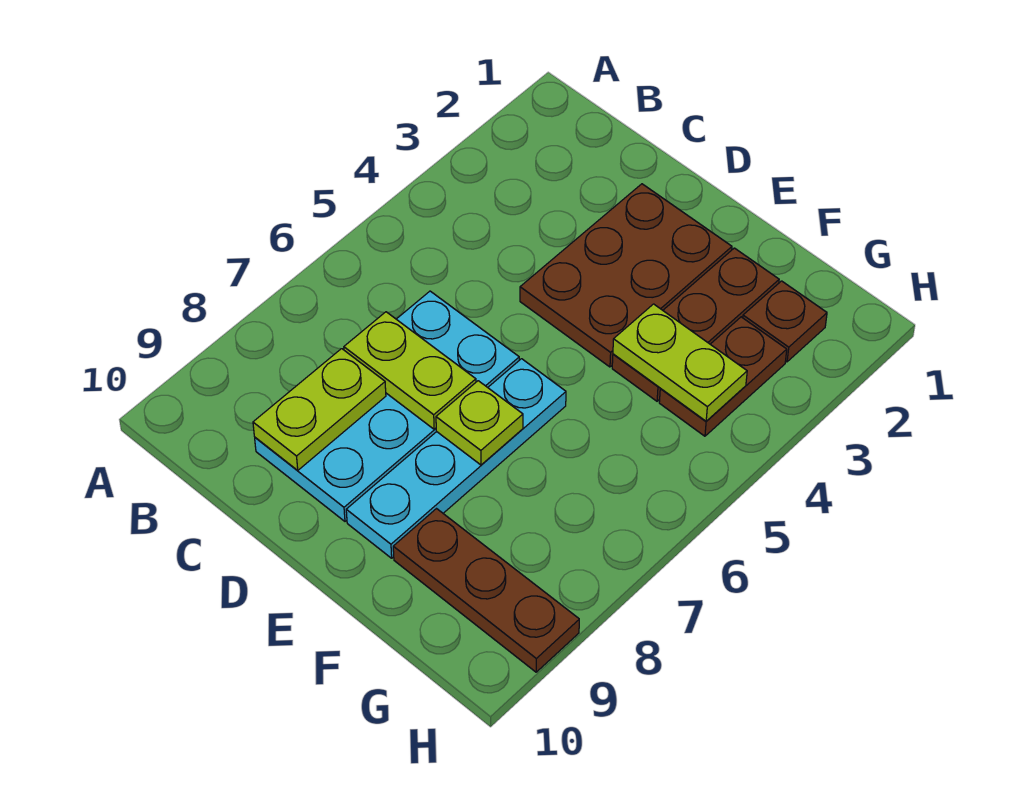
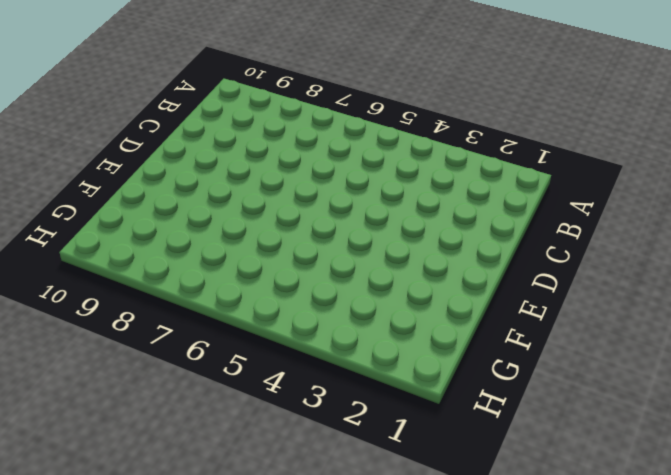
none -> cyan 2x4 plate [255,291,519,521]
none -> brown 2x3 plate [520,184,732,367]

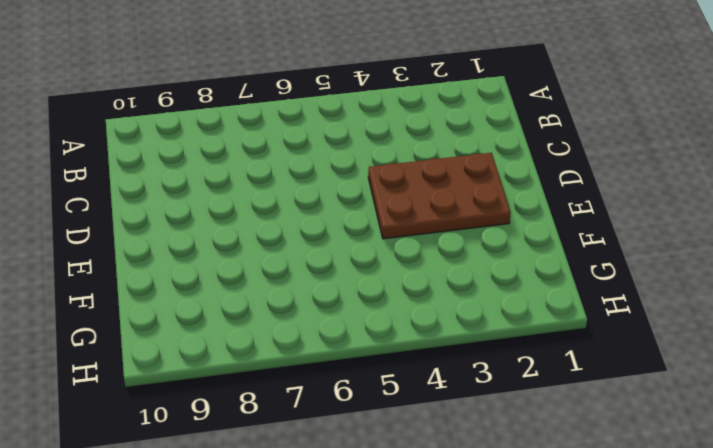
none -> cyan 2x4 plate [255,291,519,521]
none -> cyan 1x4 plate [346,359,566,558]

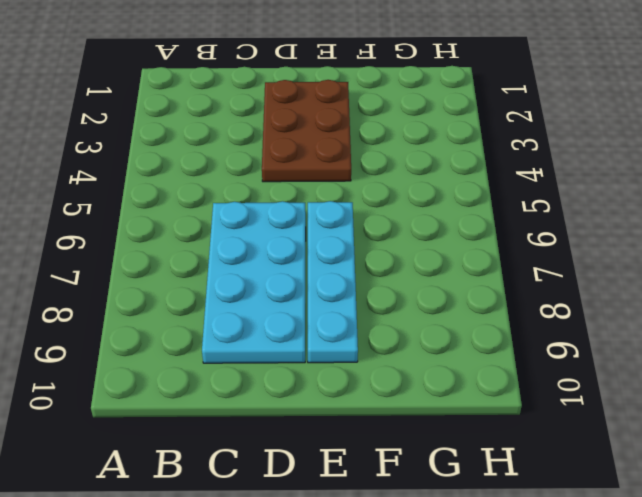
none -> brown 1x3 plate [612,248,779,401]
none -> brown 1x3 plate [393,509,579,672]

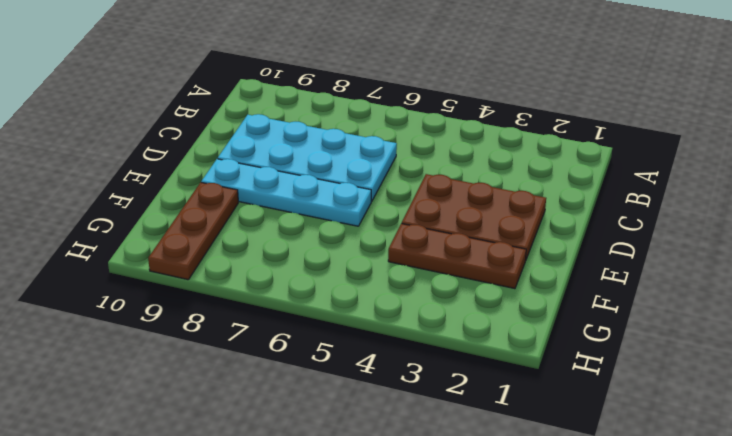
none -> brown 1x1 plate [743,281,827,362]
none -> brown 1x2 plate [659,317,787,436]

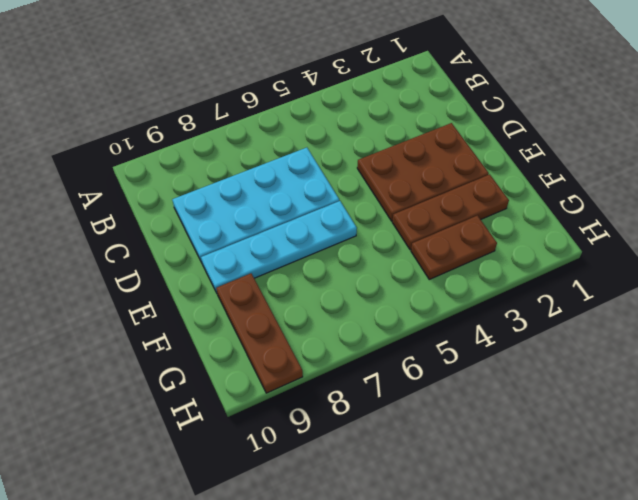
none -> brown 1x1 plate [743,281,827,362]
none -> lime 1x2 plate [344,312,476,429]

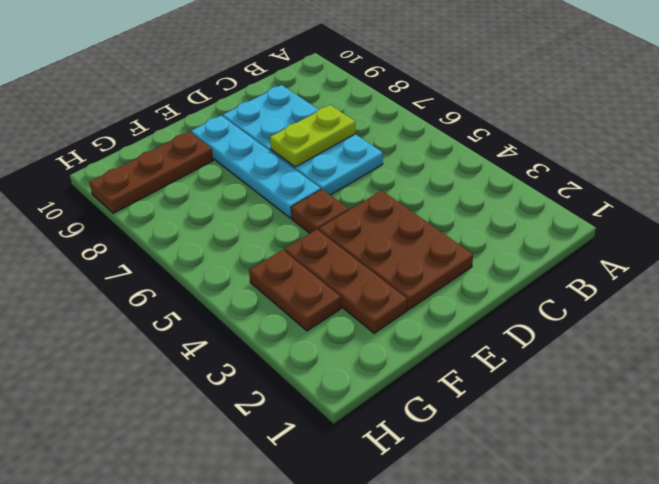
brown 1x1 plate [291,189,349,233] -> brown 1x1 plate moved to [743,281,827,362]
none -> lime 1x2 plate [253,349,386,471]
none -> lime 1x1 plate [436,381,523,465]

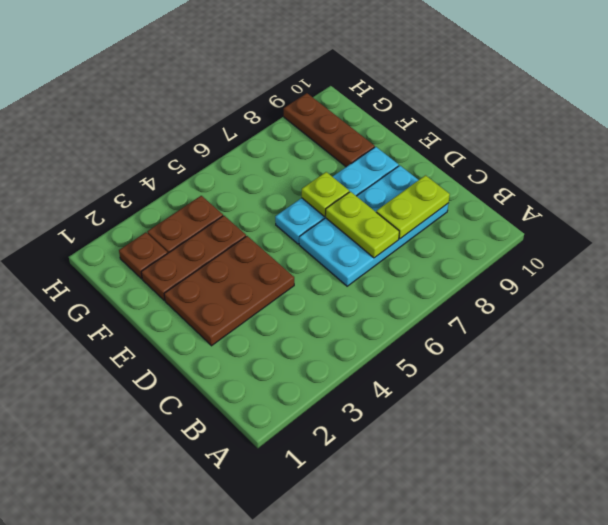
none -> lime 1x2 plate [613,304,747,421]

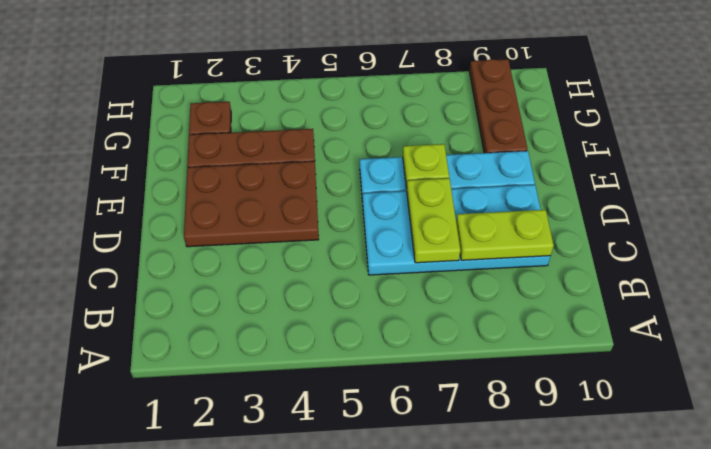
none -> brown 1x2 plate [659,317,787,436]
none -> lime 1x2 plate [613,304,747,421]

